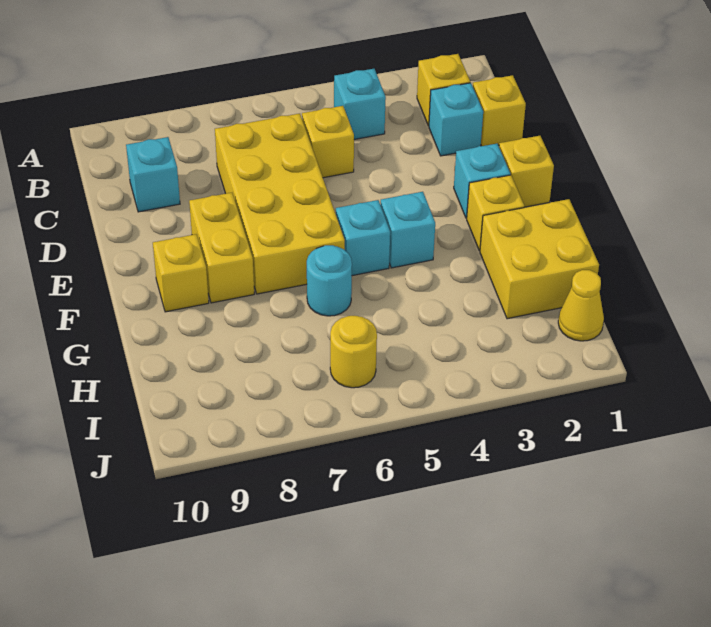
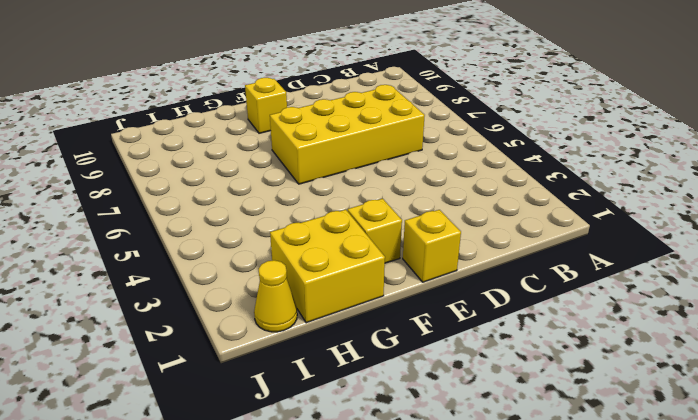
none -> yellow 1x1 brick [417,54,470,126]
none -> cyan 1x1 brick [334,69,386,139]
none -> yellow 1x1 brick [473,75,526,146]

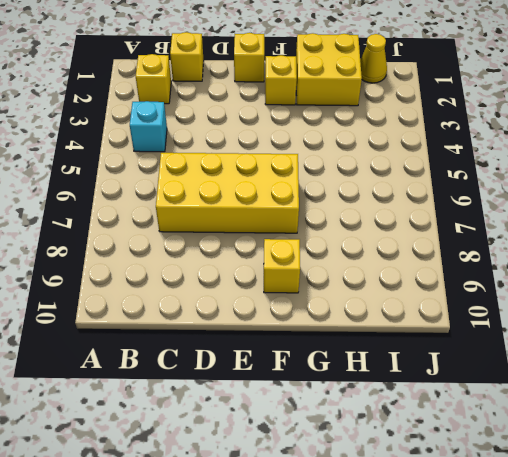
none -> cyan 1x1 brick [429,83,483,156]
none -> yellow 1x1 brick [302,106,354,178]
none -> cyan 1x1 brick [126,137,180,212]

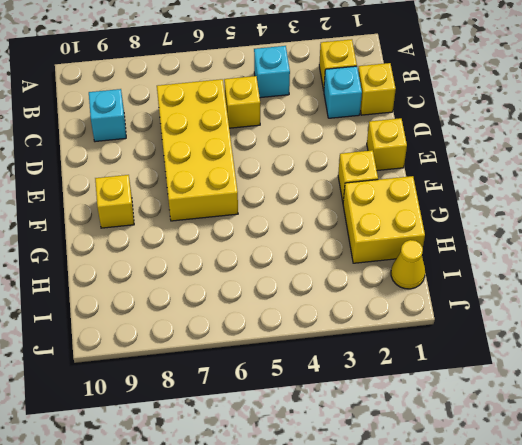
none -> cyan 1x1 brick [454,144,510,218]
none -> yellow 1x2 brick [189,193,254,303]
none -> cyan 1x1 brick [380,192,435,268]

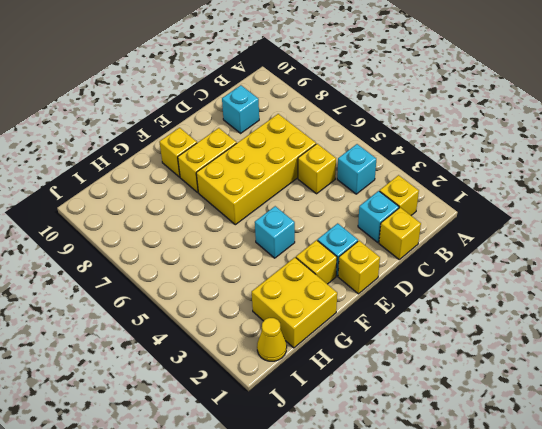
none -> cyan 1x1 brick [336,200,390,276]
none -> cyan 1x1 round brick [307,245,352,316]
none -> yellow 1x1 round brick [330,316,377,388]

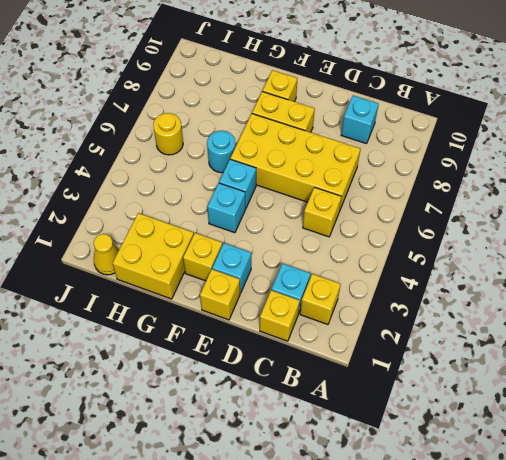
none -> cyan 1x1 brick [334,69,386,139]

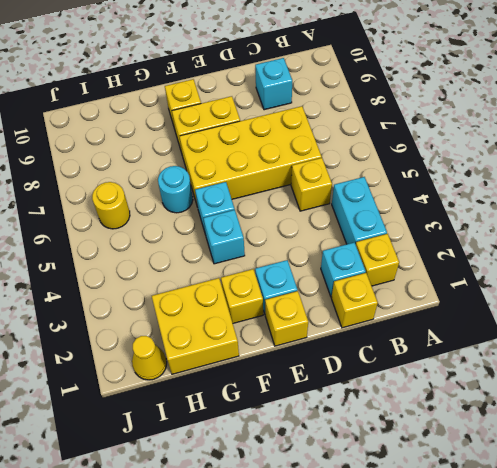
cyan 1x2 brick [332,177,387,244] -> cyan 1x1 brick [334,69,386,139]

